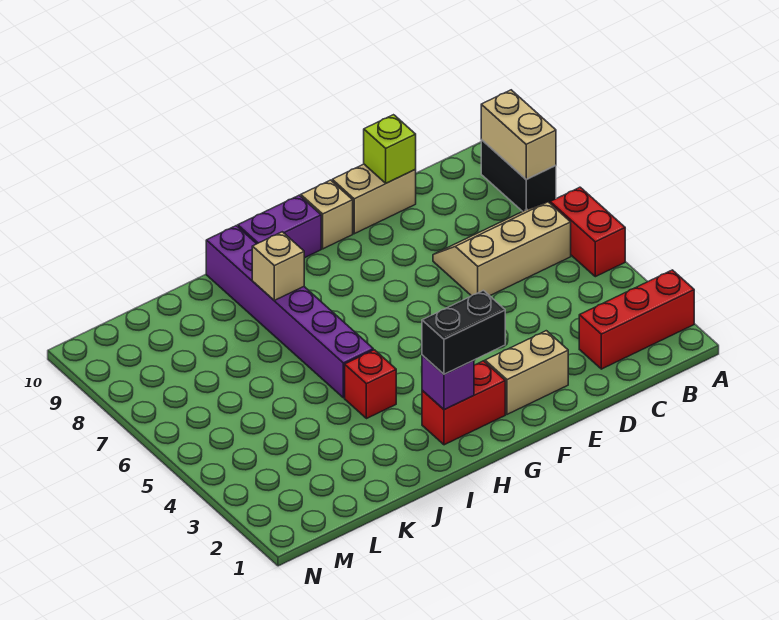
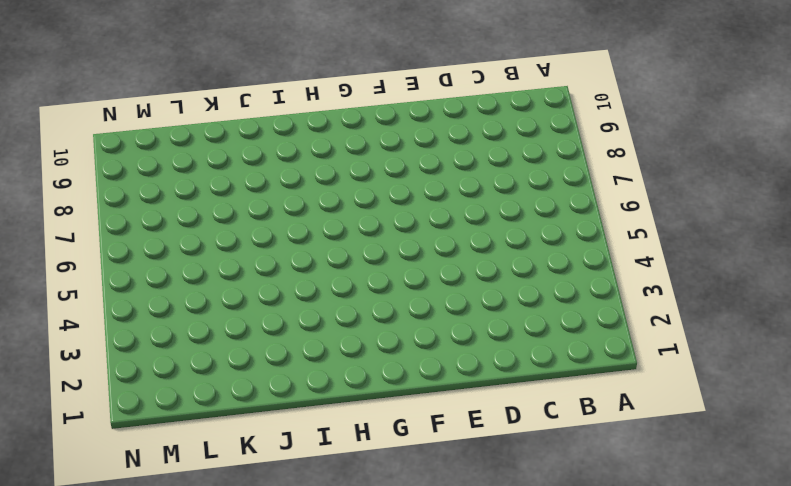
none -> red 1x3 brick [579,270,694,369]
none -> red 1x2 brick [550,187,625,277]
none -> black 1x2 brick [481,140,556,211]

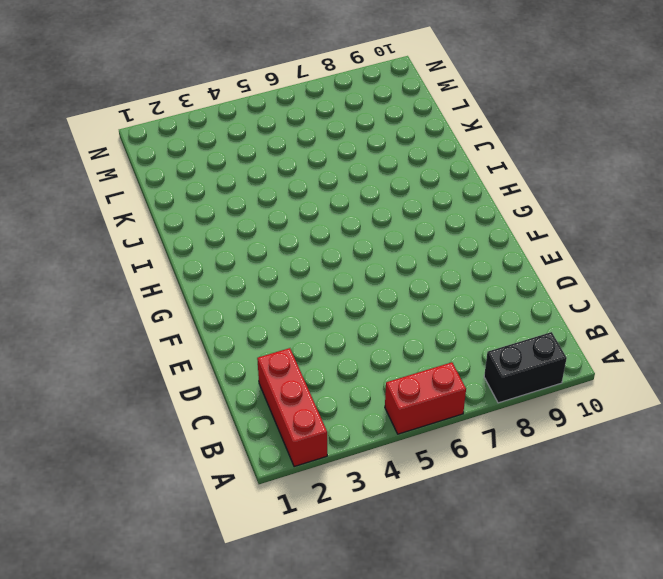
none -> tan 2x3 slope [433,202,571,296]
none -> tan 1x2 brick [332,164,416,234]
none -> tan 1x2 brick [485,331,568,414]

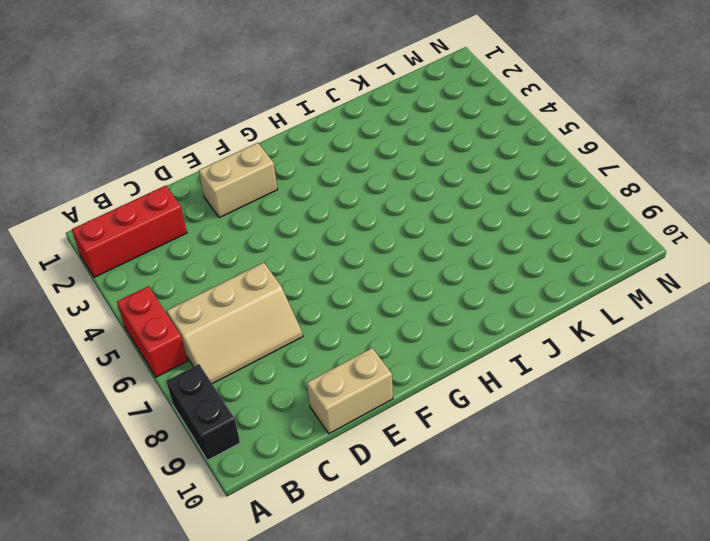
none -> tan 1x1 brick [301,180,353,249]
none -> red 1x2 brick [422,361,505,445]
none -> purple 1x2 brick [238,195,321,258]

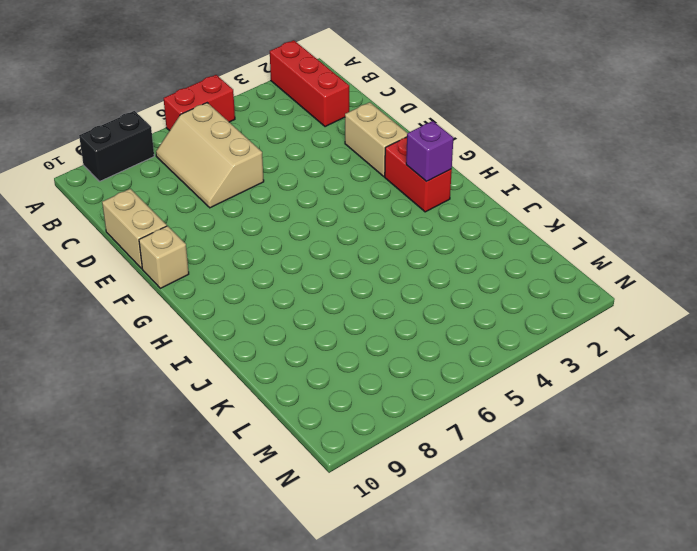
none -> purple 1x2 brick [238,195,321,258]
none -> red 1x1 brick [345,350,396,419]
none -> purple 1x6 brick [206,226,373,398]

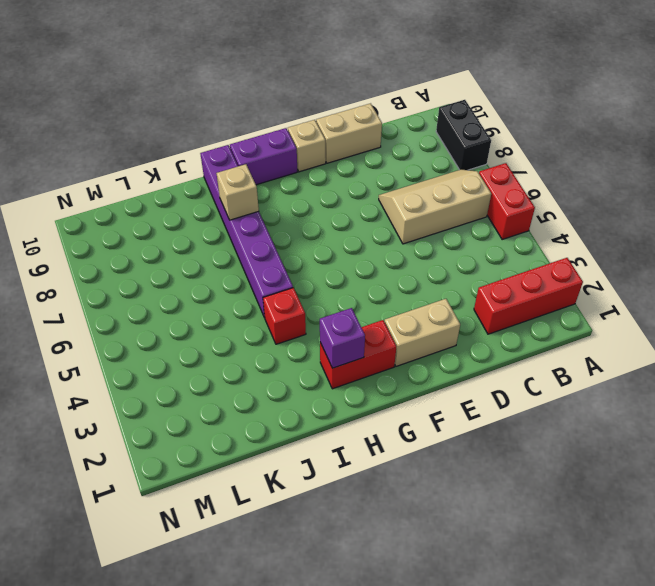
none -> tan 1x2 brick [481,90,556,179]
none -> lime 1x1 brick [364,115,416,183]
none -> black 1x2 brick [422,290,505,374]

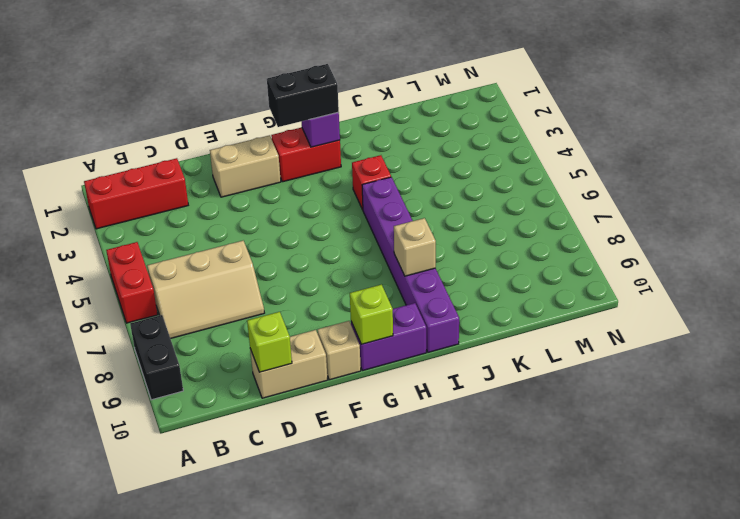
lime 1x1 brick [350,284,393,344] -> none
none -> tan 1x2 brick [481,90,556,179]

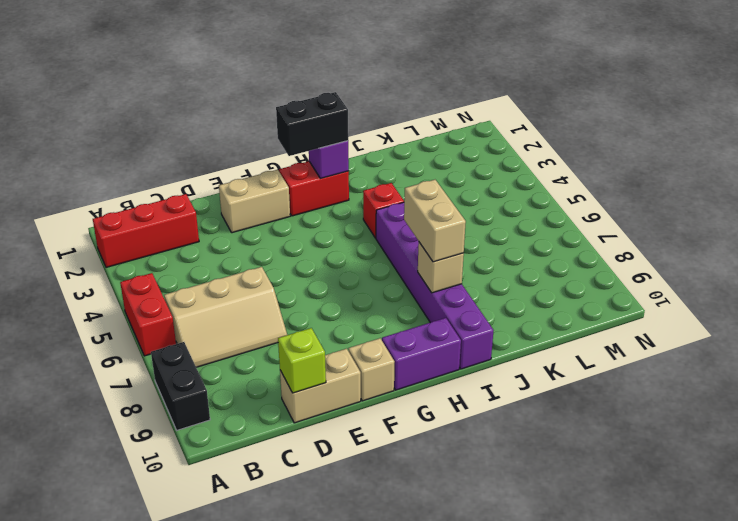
tan 1x2 brick [404,180,466,262] -> tan 1x2 brick moved to [481,90,556,179]

